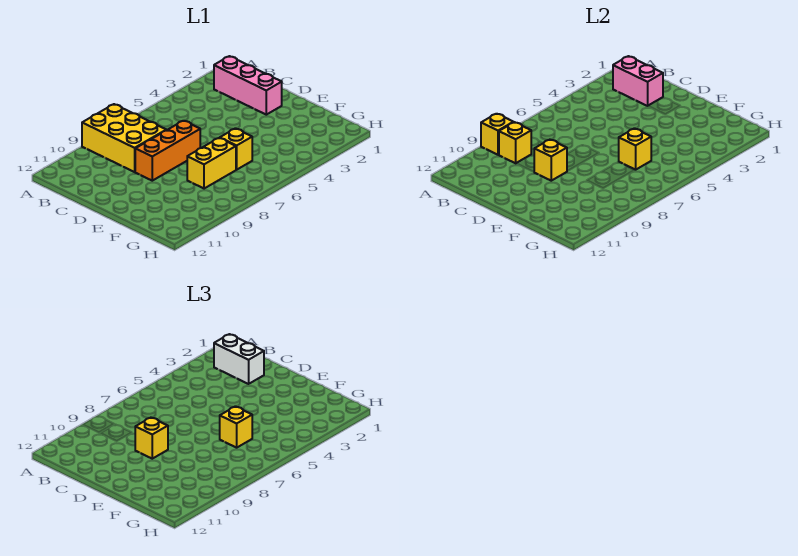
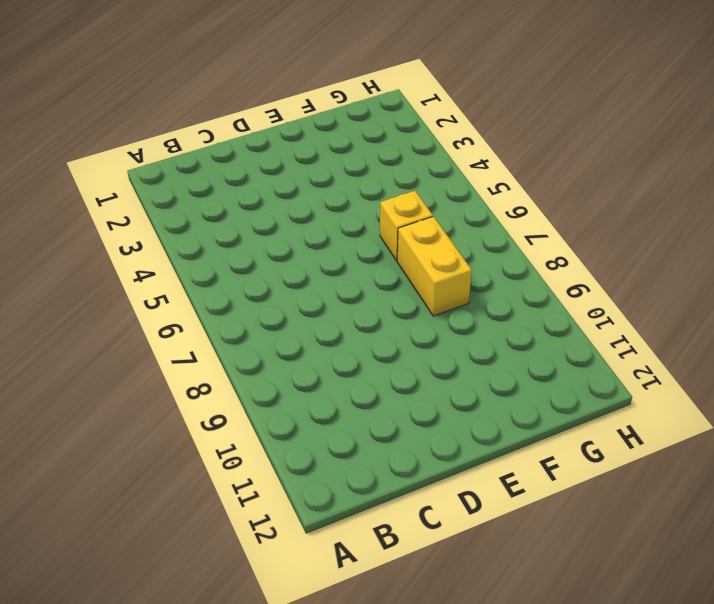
none -> yellow 2x3 brick [82,104,166,172]
none -> pink 1x3 brick [214,56,282,115]
none -> orange 1x3 brick [135,121,200,181]

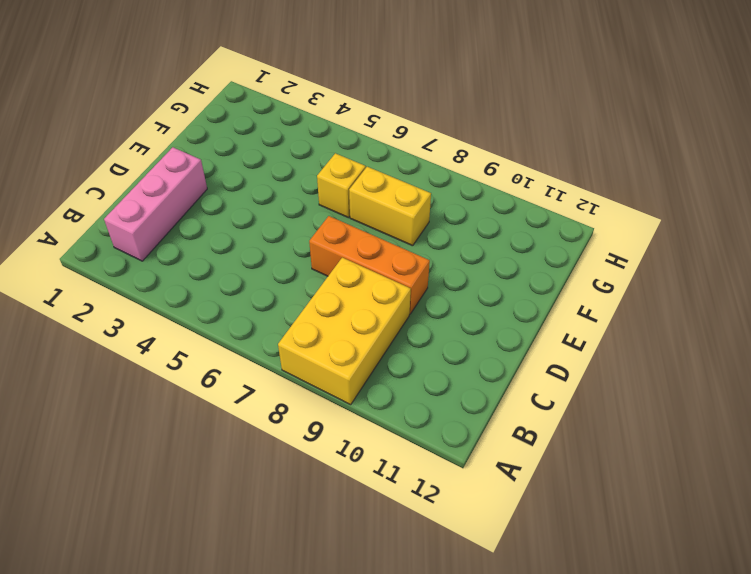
none -> yellow 1x1 brick [481,114,514,155]
none -> pink 1x2 brick [613,56,663,106]
none -> yellow 1x1 brick [499,122,531,163]

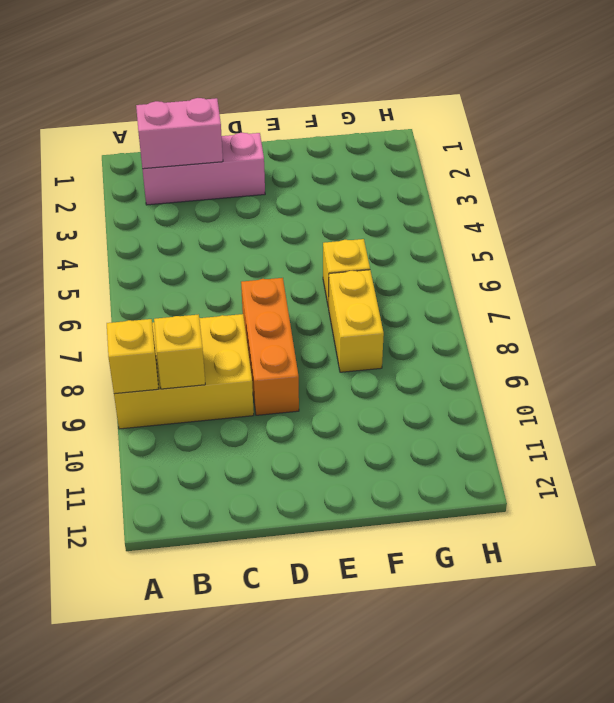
none -> yellow 1x1 brick [534,140,567,181]
none -> yellow 1x1 brick [619,128,651,170]
none -> white 1x2 brick [214,334,264,384]

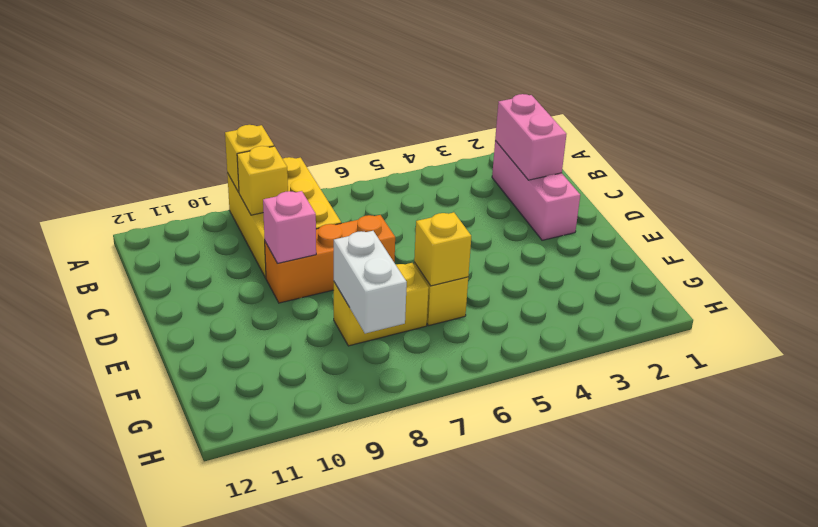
pink 1x1 brick [263,191,316,263] -> yellow 1x1 brick [534,140,567,181]
white 1x2 brick [334,231,407,333] -> white 1x2 brick moved to [214,334,264,384]
none -> yellow 1x1 brick [135,418,168,459]
none -> yellow 1x1 brick [220,406,252,448]

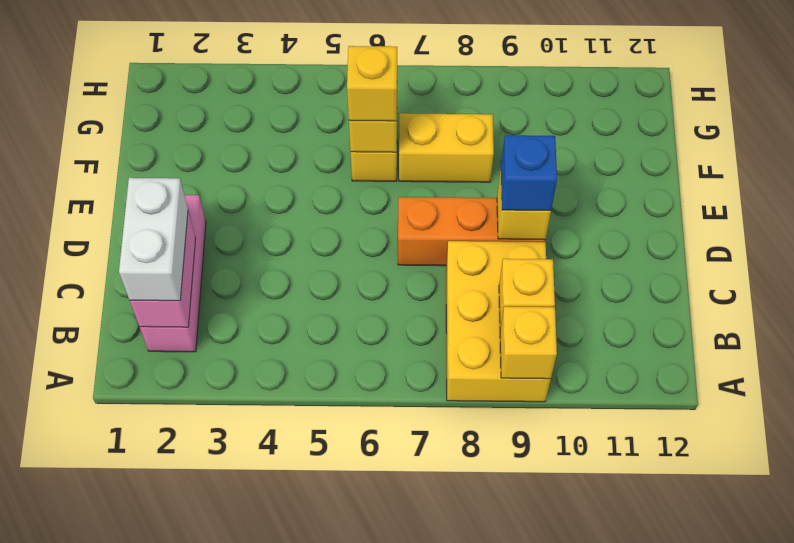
blue 1x1 brick [501,135,557,211] -> yellow 1x1 brick [135,418,168,459]

